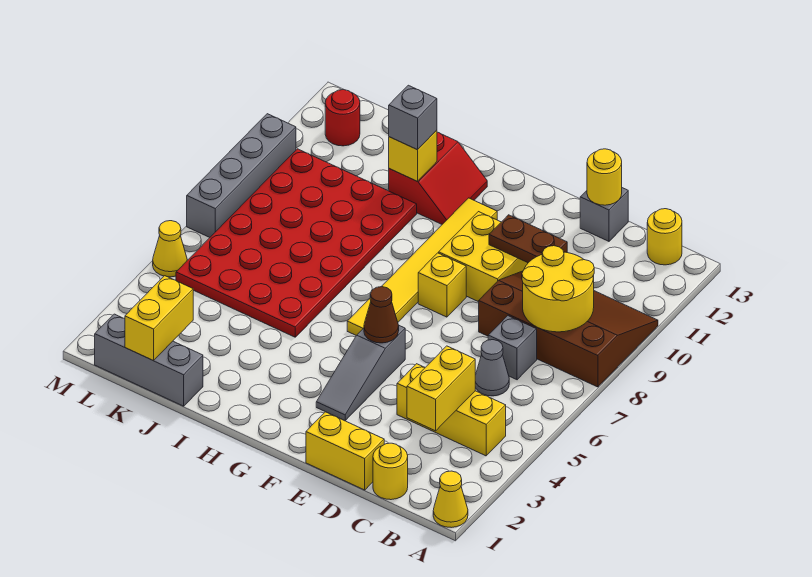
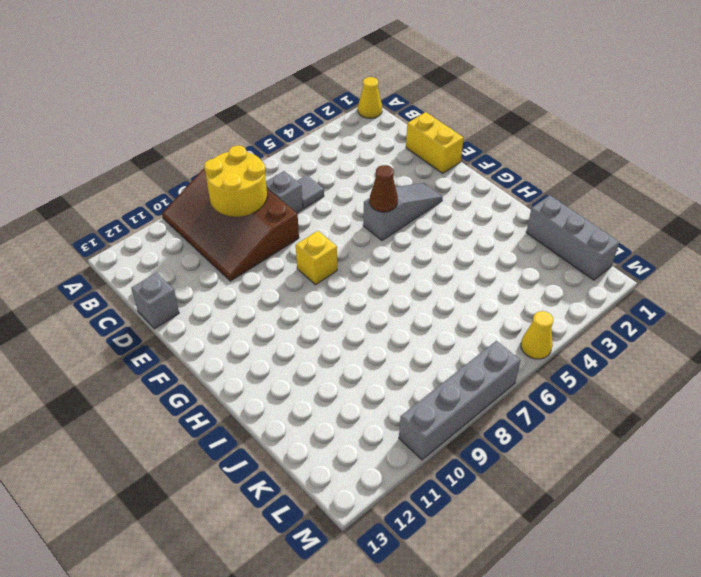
grey 1x1 tile [297,175,324,208] -> grey 1x1 cone [475,340,509,396]
none -> yellow 1x3 brick [397,364,506,456]
none -> yellow 1x1 round brick [647,209,682,265]
none -> yellow 1x1 round brick [373,443,408,500]

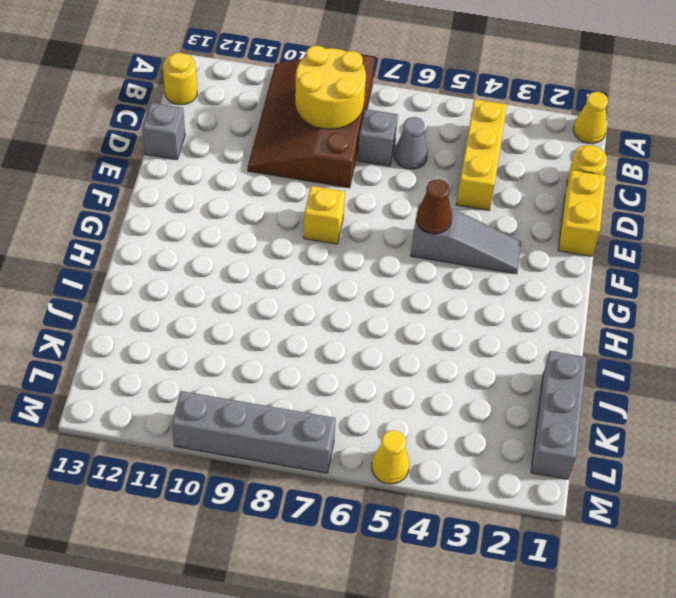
none -> yellow 2x2 brick [439,212,528,302]
none -> yellow 1x6 tile [347,198,497,335]
none -> red 2x2 slope [389,132,487,224]

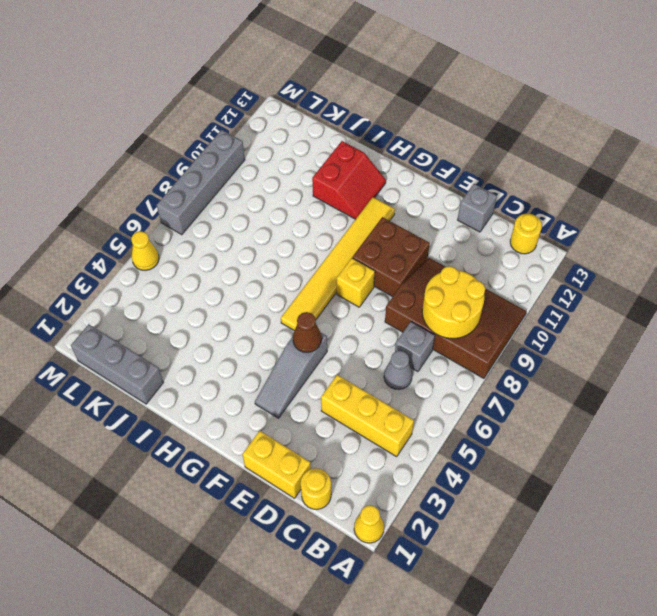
brown 2x2 brick [352,217,430,297] -> yellow 2x2 brick [439,212,528,302]
none -> red 4x6 plate [176,149,417,337]
none -> red 1x1 round brick [325,90,360,146]
none -> yellow 1x2 brick [407,346,475,431]

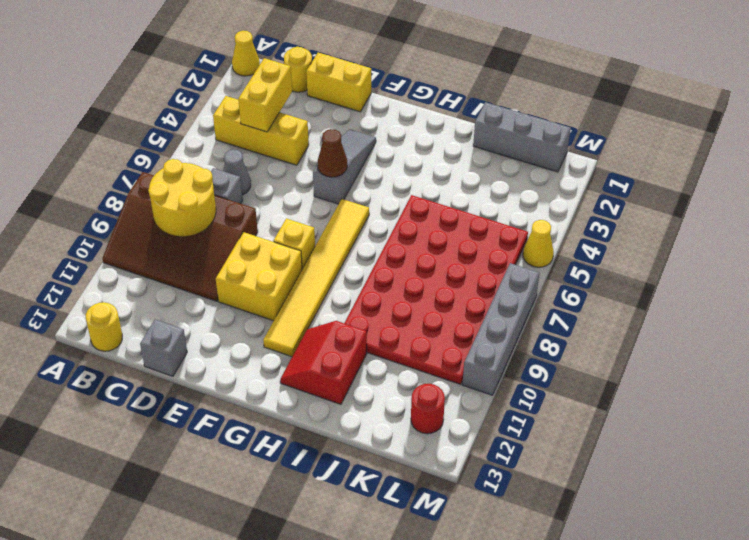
none -> brown 1x2 plate [489,215,567,263]
none -> yellow 1x1 round brick [587,149,622,205]
none -> yellow 1x1 brick [389,130,437,181]

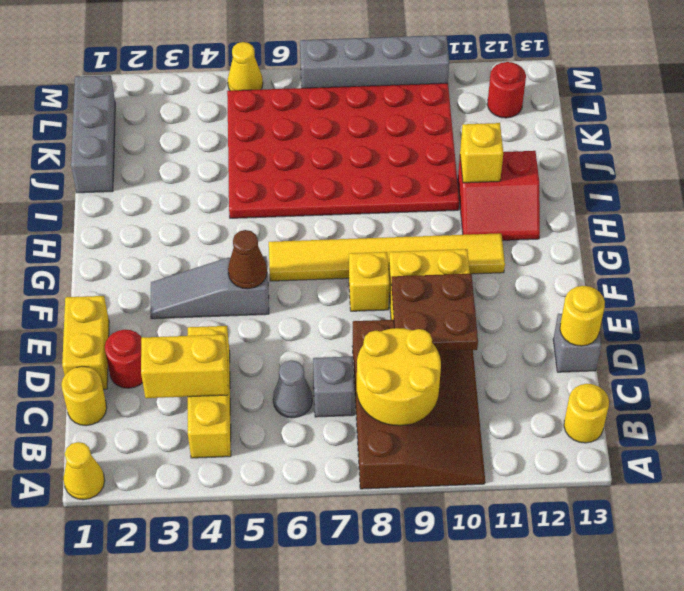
red 1x1 round brick [105,330,143,388] -> none
brown 2x2 plate [391,274,478,351] -> brown 1x2 plate [489,215,567,263]
none -> yellow 1x2 brick [125,276,193,360]
none -> grey 1x1 brick [389,85,437,150]

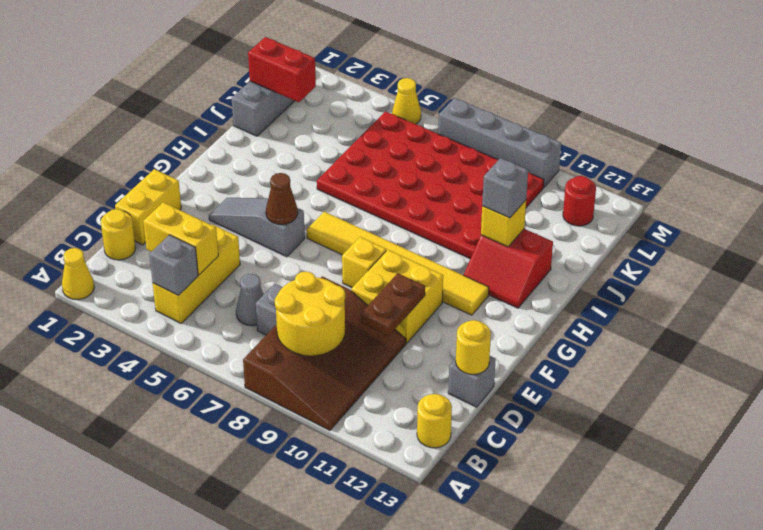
grey 1x1 brick [149,235,198,295] -> none
red 1x2 brick [248,37,316,102] -> yellow 1x2 brick [125,276,193,360]

